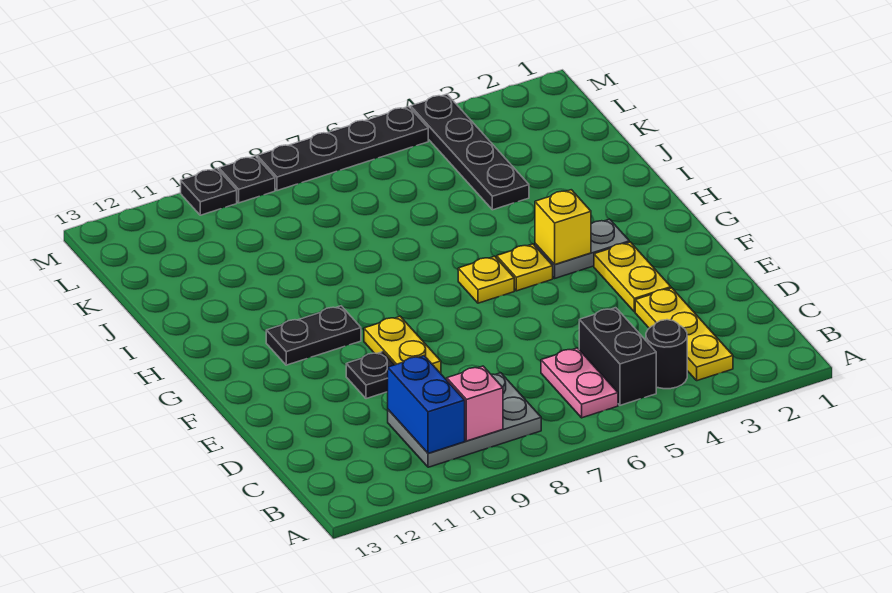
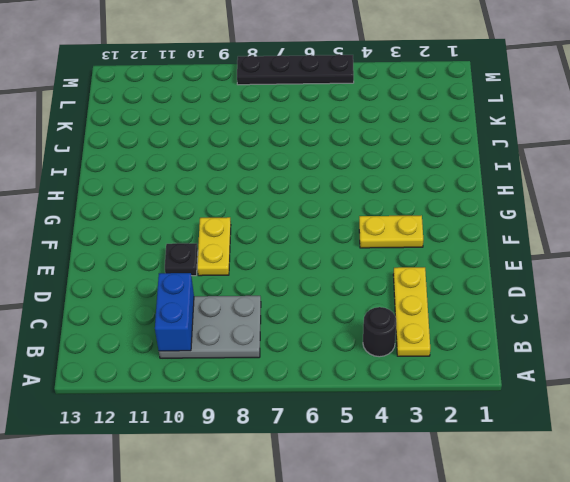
yellow 1x2 plate [359,215,423,248] -> yellow 1x2 plate turned to [594,242,671,312]
none -> black 1x2 brick [579,308,656,405]
none -> pink 1x2 plate [541,348,618,418]
none -> grey 1x2 plate [535,219,629,278]

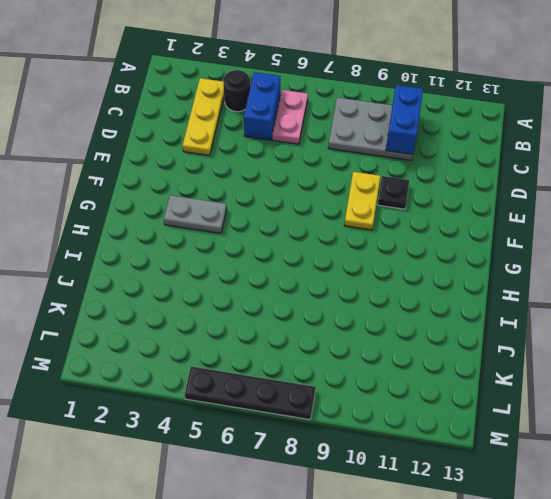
blue 1x2 brick [244,72,280,140] -> black 1x2 brick [579,308,656,405]
none -> yellow 1x2 plate [594,242,671,312]
none -> yellow 1x1 plate [497,244,553,291]
none -> yellow 1x1 plate [458,256,514,303]

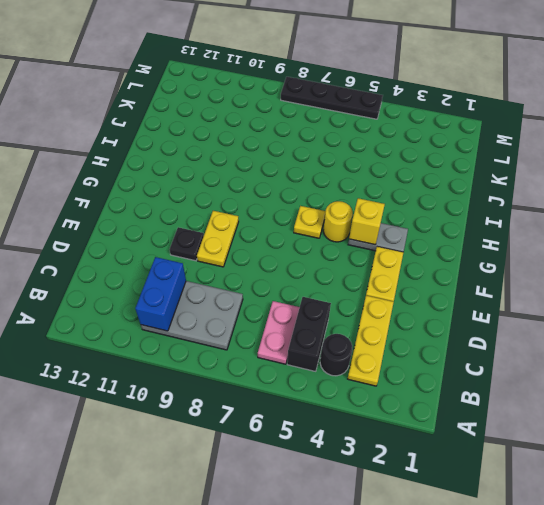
yellow 1x1 round brick [323,201,353,242] -> yellow 1x1 plate [497,244,553,291]
none -> black 1x2 plate [266,306,361,365]
none -> black 1x4 plate [411,94,529,210]
none -> black 1x1 plate [219,156,275,203]

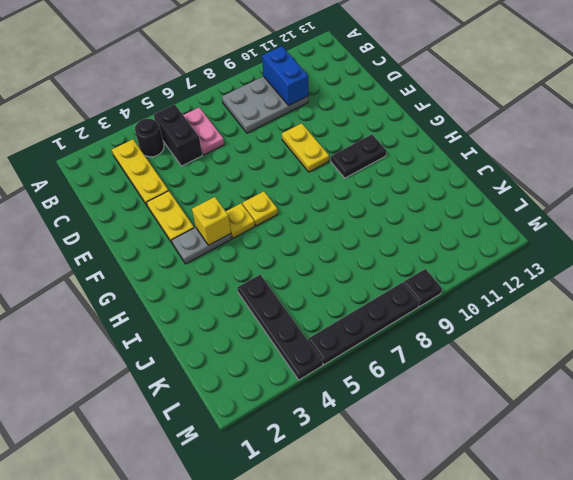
none -> black 1x1 plate [346,352,394,399]
none -> black 1x1 plate [181,168,237,215]
none -> pink 1x1 brick [447,366,503,441]

